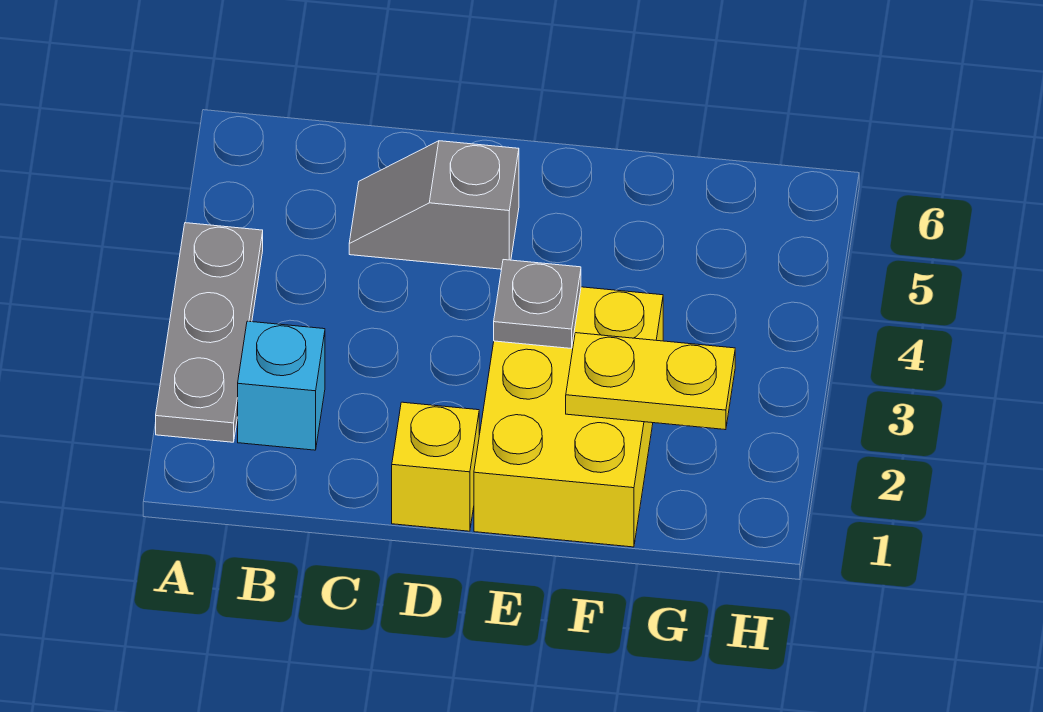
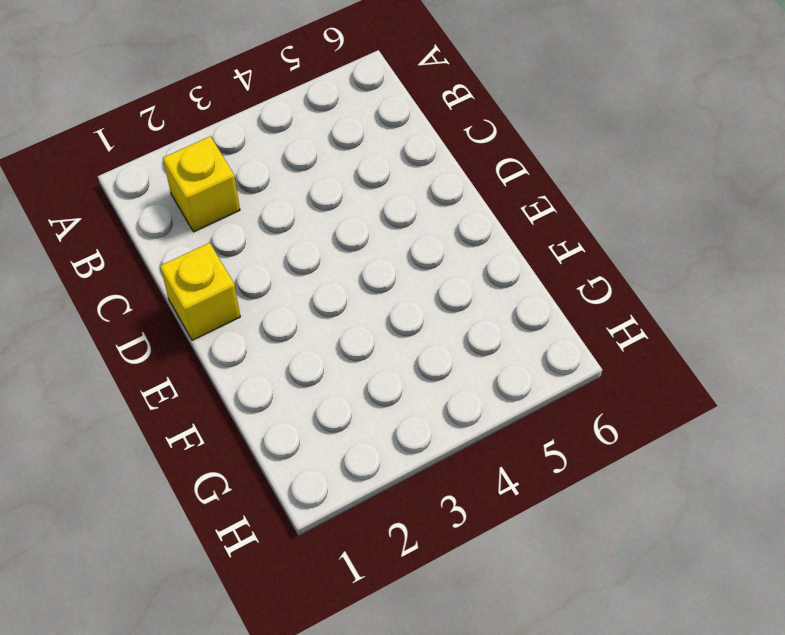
yellow 1x1 brick [163,136,240,232] -> cyan 1x1 brick [238,321,325,450]
none -> grey 1x3 plate [156,223,263,442]
none -> grey 1x2 slope [349,141,519,269]

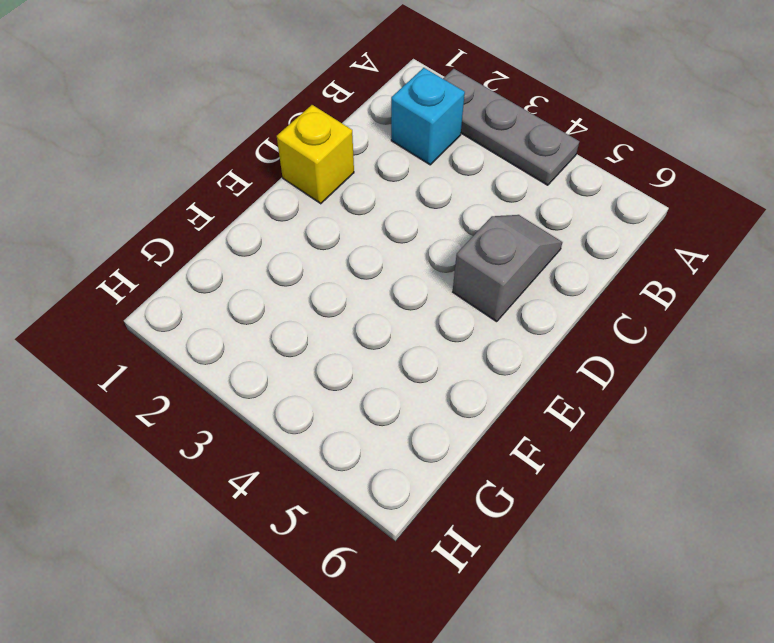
none -> yellow 2x3 brick [474,287,663,547]
none -> grey 1x1 plate [494,260,581,348]

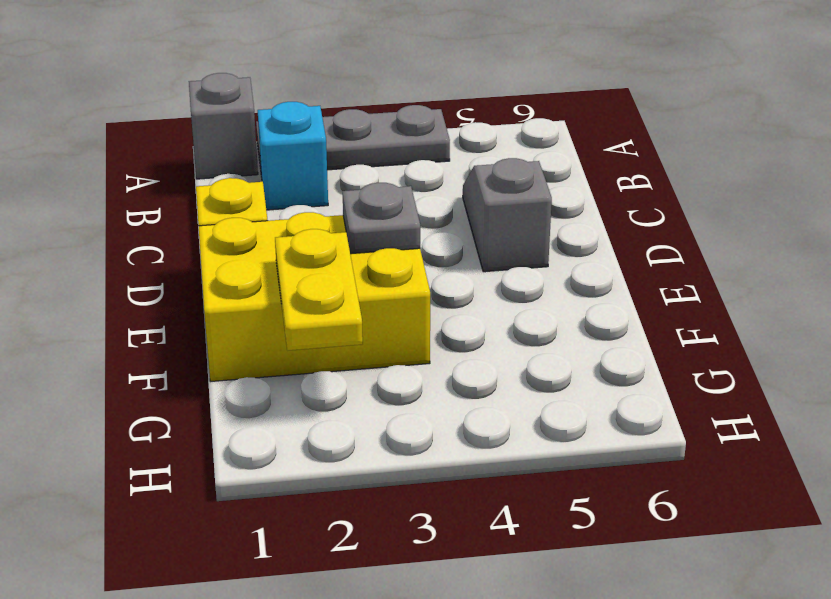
grey 1x1 brick [189,73,258,179] -> none

